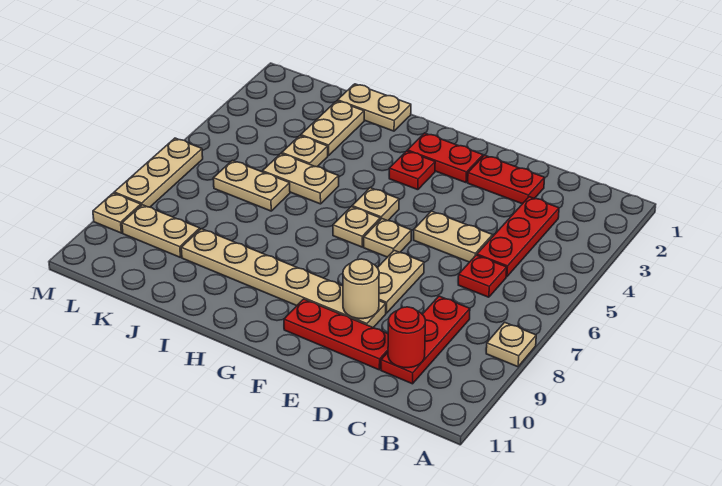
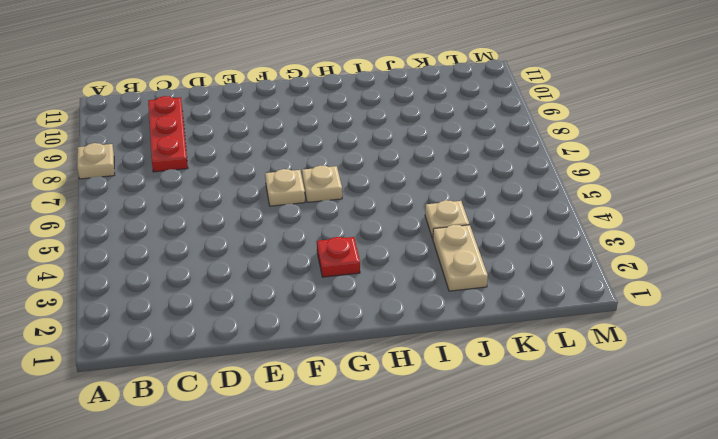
none -> red 1x3 plate [477,197,559,277]
none -> red 1x1 plate [458,255,507,297]
none -> red 1x2 plate [468,155,545,204]

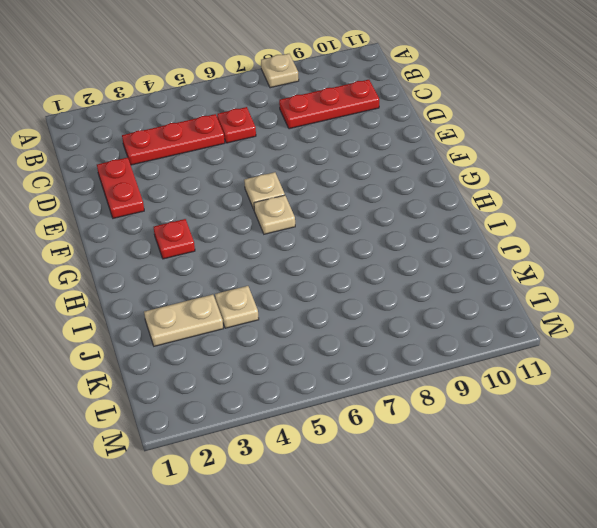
none -> tan 1x2 plate [414,211,493,262]
none -> red 1x3 plate [284,299,388,370]
none -> tan 1x2 plate [378,250,424,313]

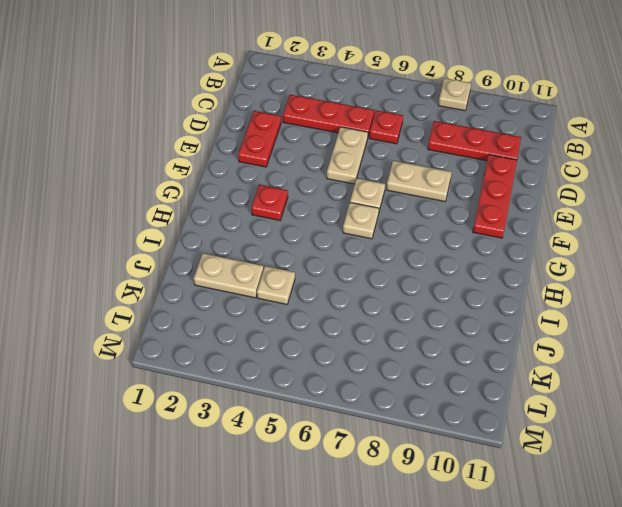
none -> tan 1x6 plate [181,229,386,328]
none -> red 1x2 plate [407,133,483,183]
none -> tan 1x1 plate [352,188,399,221]

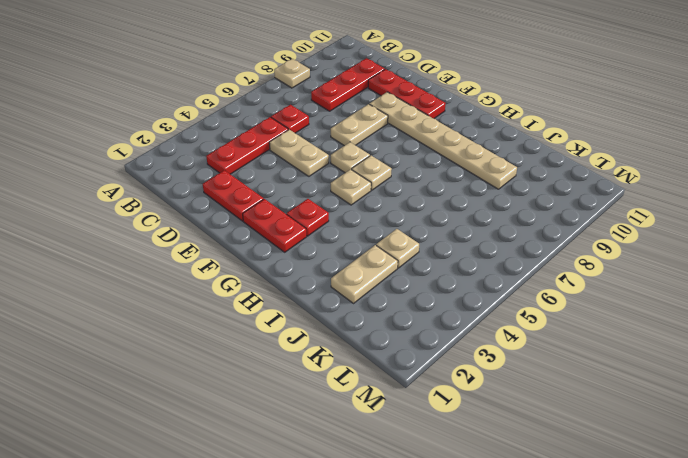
none -> tan 1x2 plate [338,84,411,131]
none -> tan 1x2 plate [262,154,339,204]
none -> tan 1x2 plate [213,160,290,211]

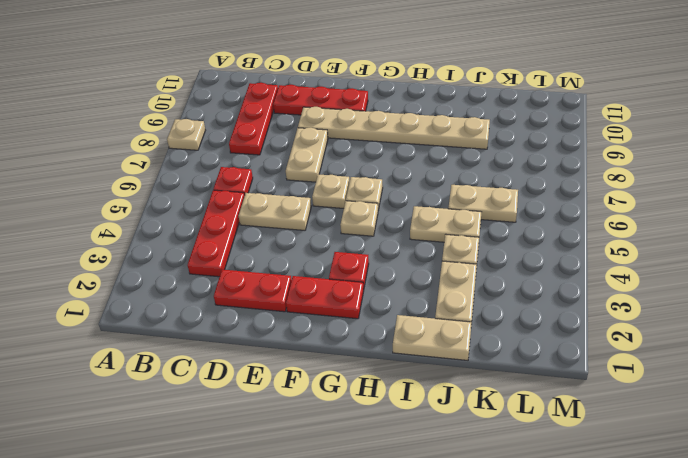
none -> tan 1x2 plate [122,205,200,257]
none -> tan 1x3 plate [114,138,203,207]
none -> tan 1x1 plate [93,193,141,233]

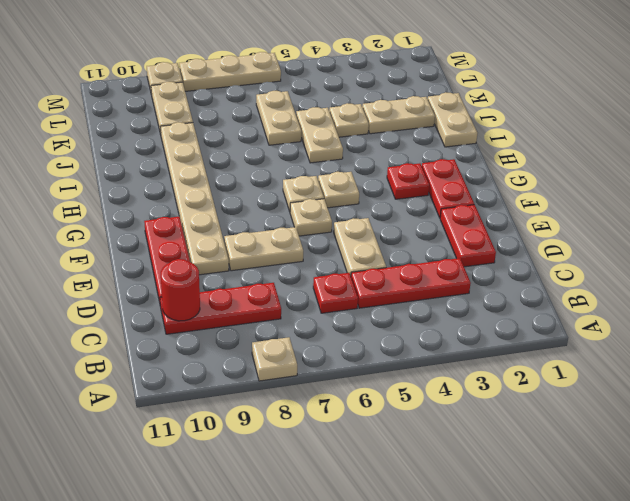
none -> tan 1x1 round brick [343,259,379,319]

